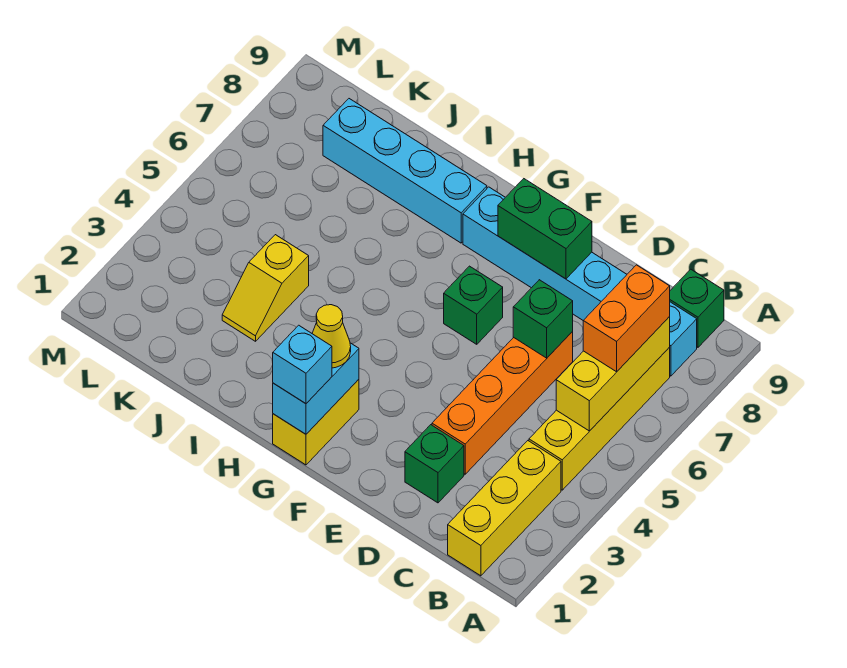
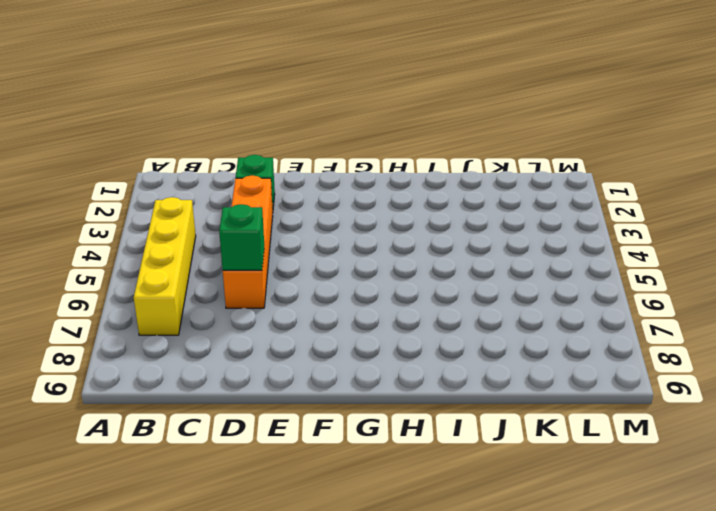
none -> yellow 1x3 brick [448,441,561,576]
none -> cyan 1x6 brick [463,187,697,376]
none -> green 1x1 brick [670,269,724,347]

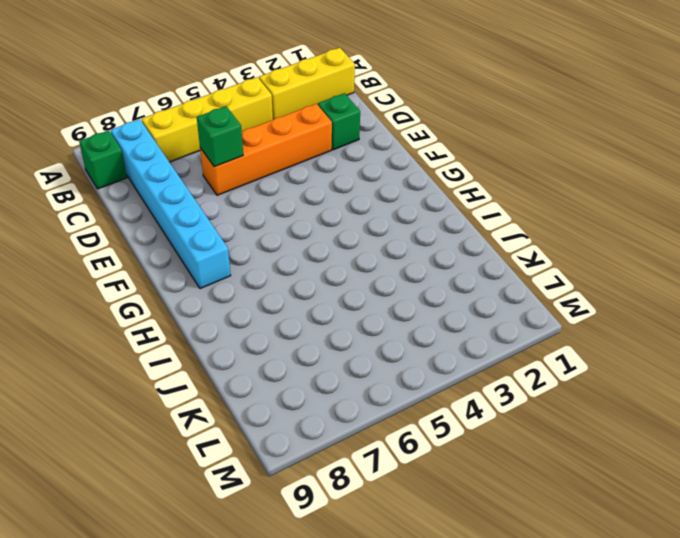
none -> green 1x1 brick [444,266,503,344]
none -> yellow 1x2 brick [273,379,359,465]
none -> cyan 1x4 brick [323,99,487,243]

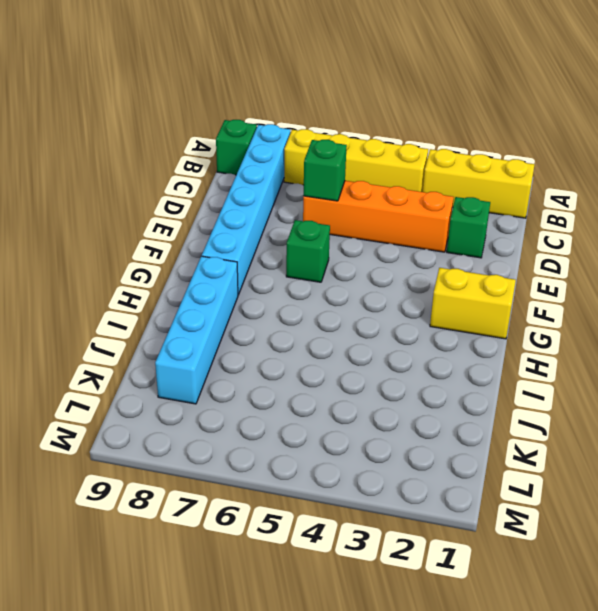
none -> yellow 1x2 slope [222,235,309,341]
none -> yellow 1x3 brick [556,317,670,431]
none -> green 1x2 brick [498,179,592,279]

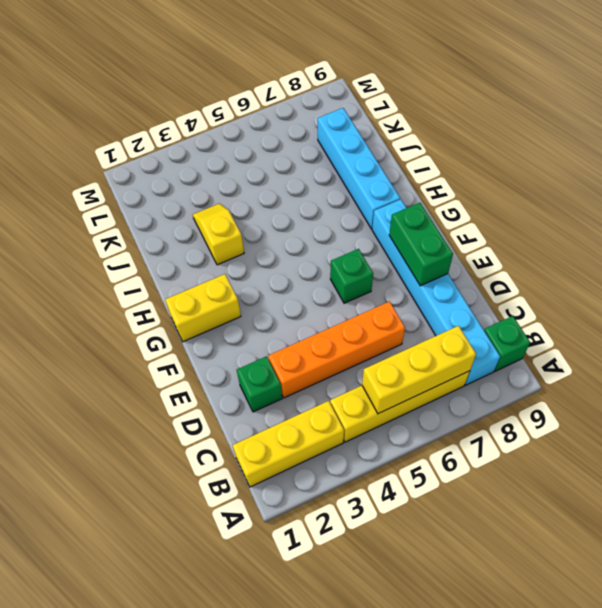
yellow 1x2 slope [193,204,244,265] -> yellow 1x2 slope turned to [222,235,309,341]
none -> green 1x1 brick [513,280,573,358]
none -> cyan 1x2 brick [273,343,359,434]
none -> orange 1x2 brick [583,265,670,372]

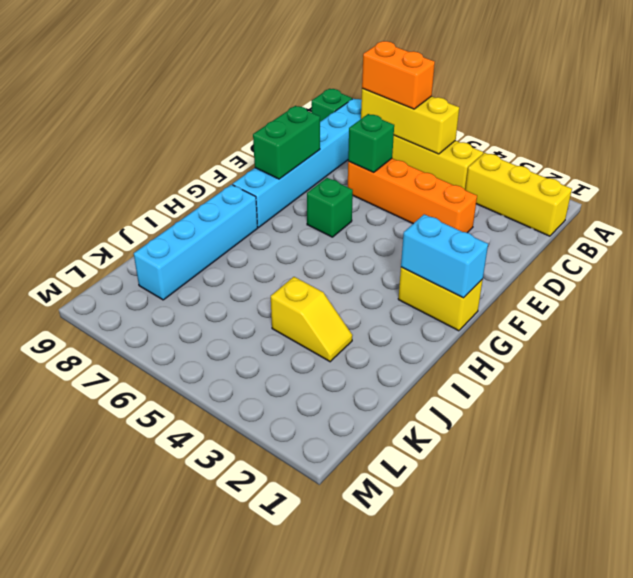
none -> green 1x1 brick [405,425,464,503]
none -> cyan 1x1 brick [273,325,332,404]
none -> yellow 1x1 cone [312,305,351,368]

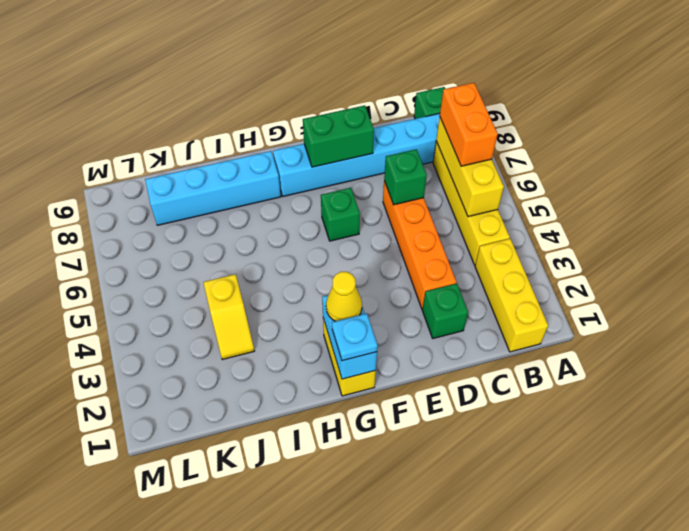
cyan 1x1 plate [332,313,378,361] -> cyan 1x1 brick [273,325,332,404]

